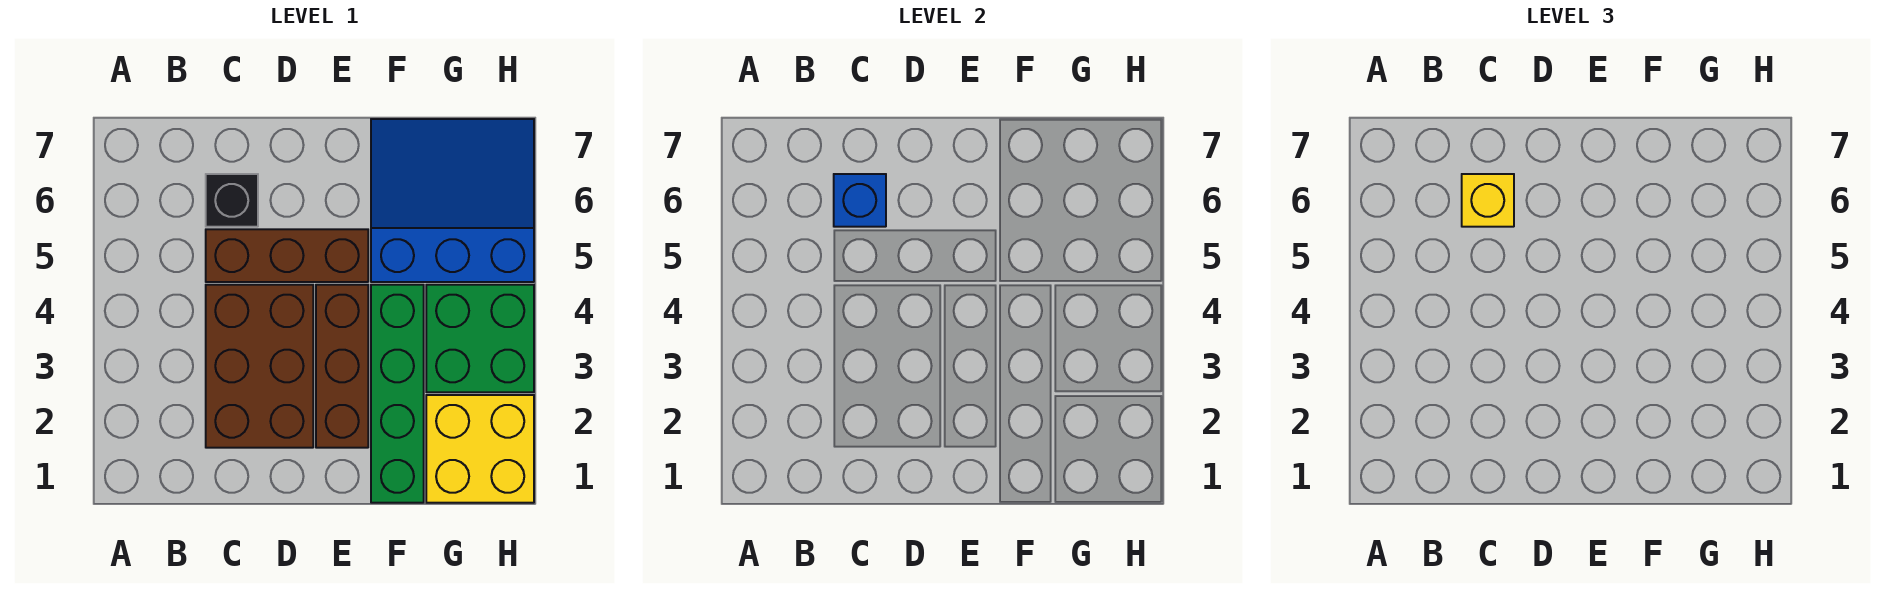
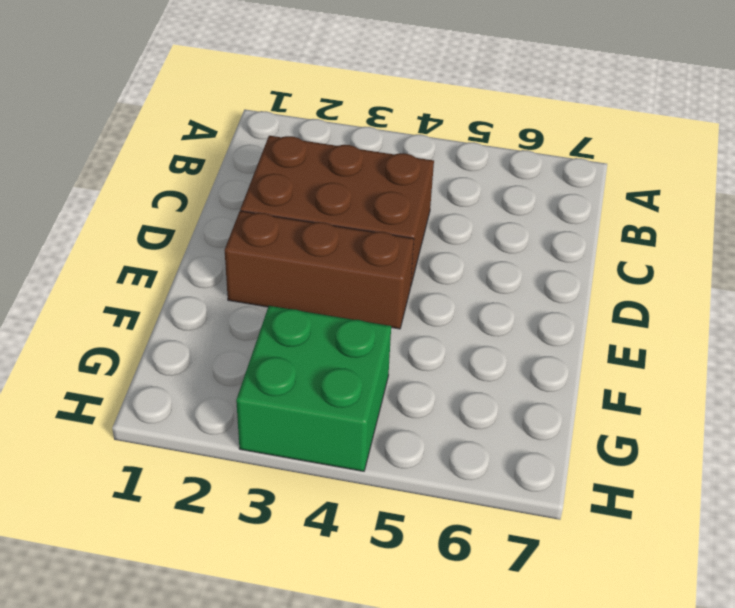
none -> brown 1x3 brick [206,229,368,282]
none -> black 1x1 brick [206,174,258,227]

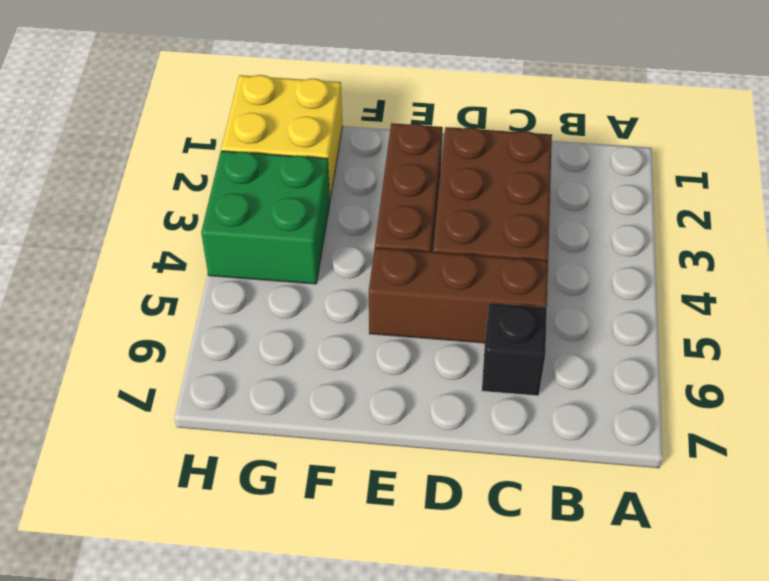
none -> green 1x4 brick [371,285,424,503]
none -> blue 3x3 slope [371,119,534,282]

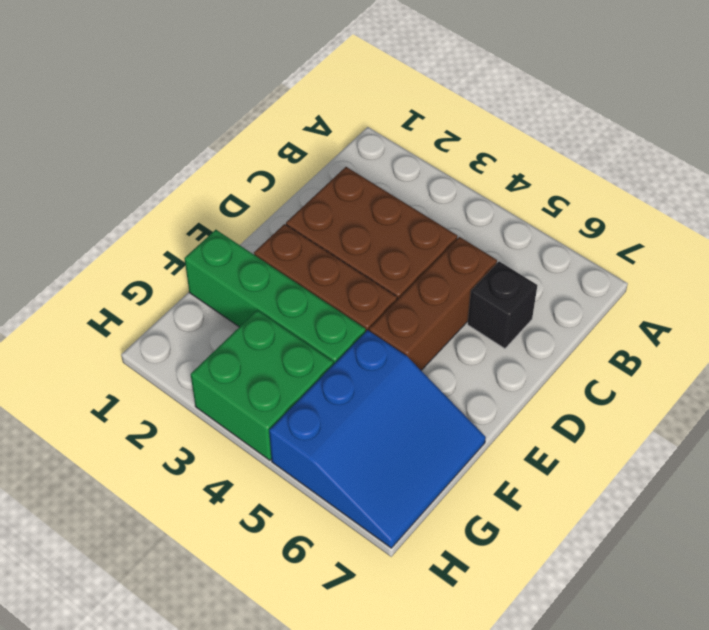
none -> yellow 2x2 brick [426,395,534,503]
none -> blue 1x1 brick [834,174,886,227]

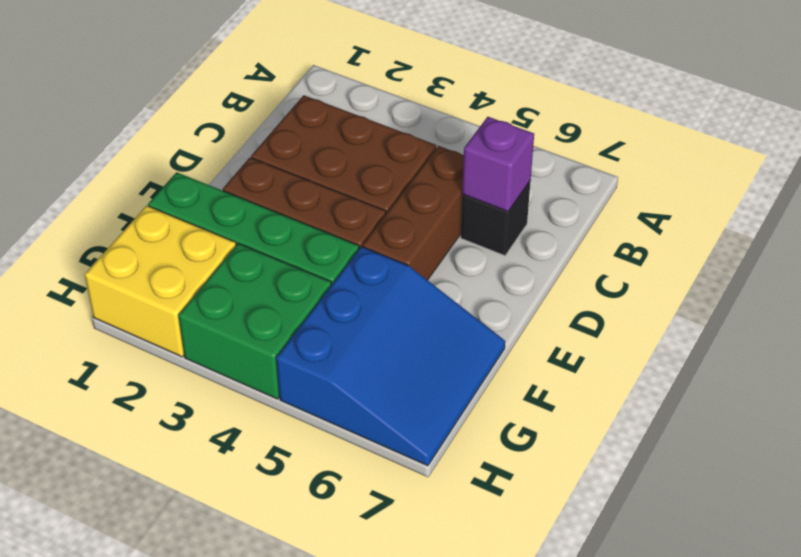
purple 1x1 brick [462,117,534,212] -> blue 1x1 brick [834,174,886,227]
none -> yellow 1x1 brick [1462,174,1514,227]

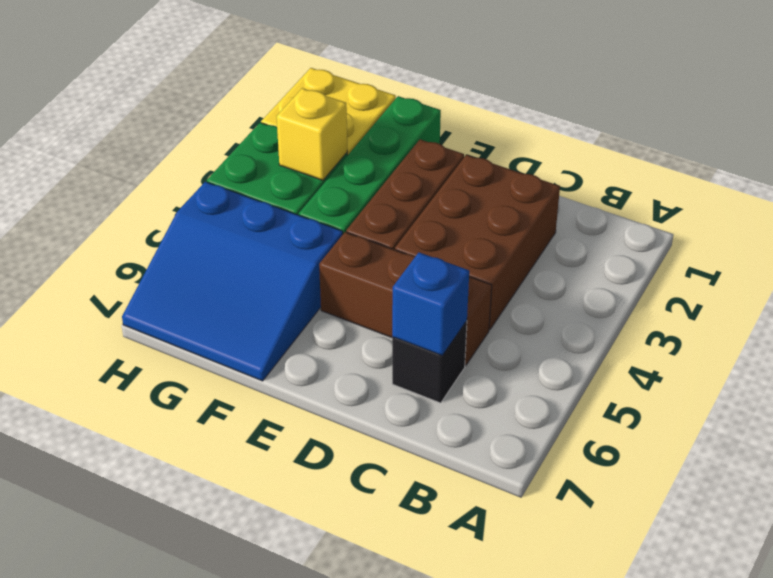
yellow 1x1 brick [277,88,347,180] -> yellow 1x1 brick moved to [1462,174,1514,227]

